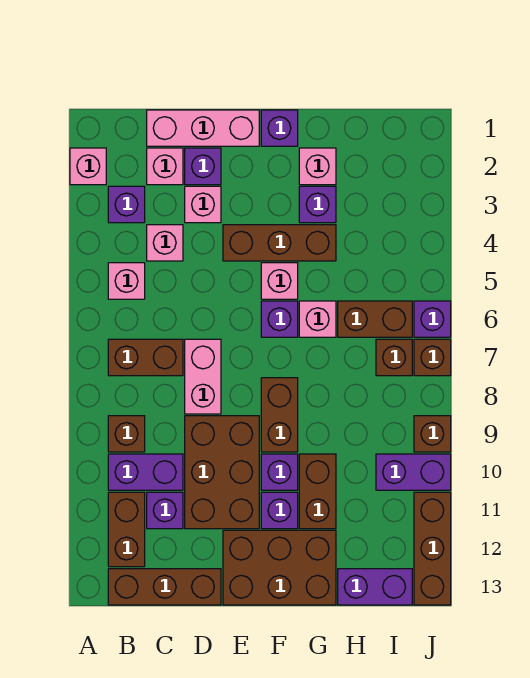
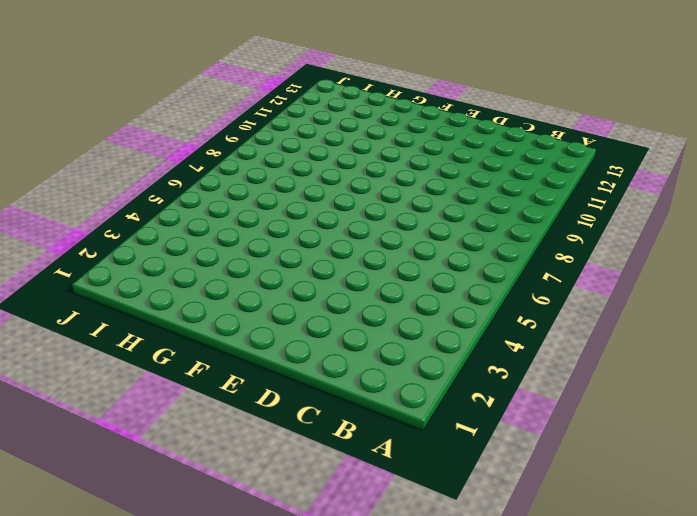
none -> pink 1x1 brick [70,148,106,185]
none -> purple 1x1 brick [108,186,145,223]
none -> pink 1x1 brick [108,263,145,299]
none -> brown 1x2 brick [108,339,183,376]

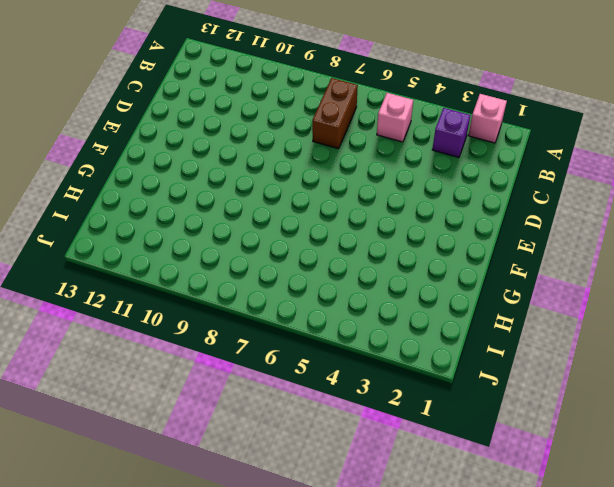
none -> brown 1x1 brick [108,416,145,452]
none -> purple 1x2 brick [108,454,183,490]
none -> brown 1x2 brick [108,492,145,567]
none -> brown 1x3 brick [108,569,221,605]

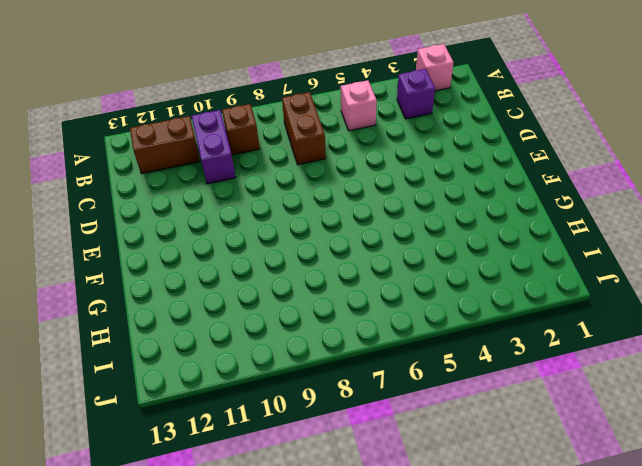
none -> brown 1x3 brick [108,569,221,605]
none -> pink 1x3 brick [147,110,259,146]
none -> pink 1x1 brick [147,148,183,185]
none -> pink 1x1 brick [147,225,183,261]

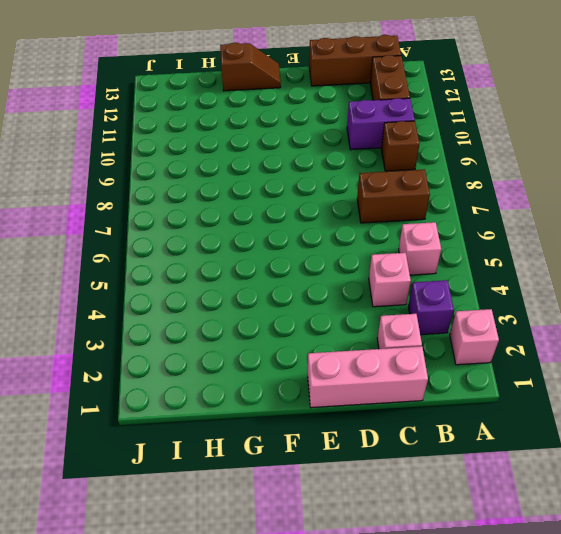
brown 1x2 slope [220,43,281,91] -> brown 2x3 brick [223,530,336,605]
none -> purple 1x1 brick [147,492,183,529]
none -> purple 1x1 brick [185,148,221,185]
none -> pink 1x1 brick [185,186,221,223]
none -> pink 1x2 brick [185,339,221,414]

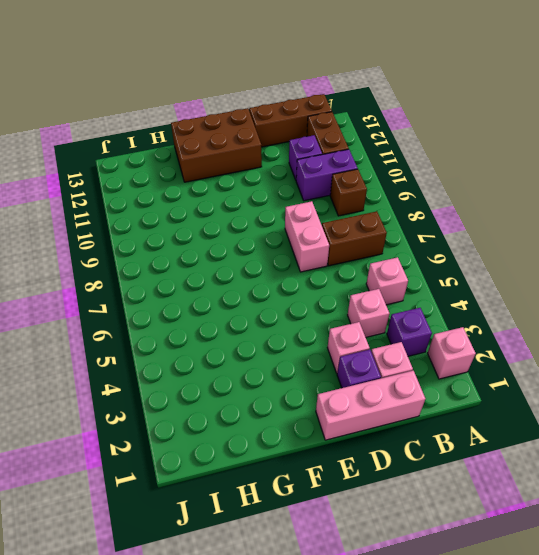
none -> brown 2x3 brick [185,416,259,529]
none -> brown 1x3 brick [223,225,336,261]
none -> purple 1x1 brick [261,110,298,146]
none -> pink 1x1 brick [261,263,298,299]

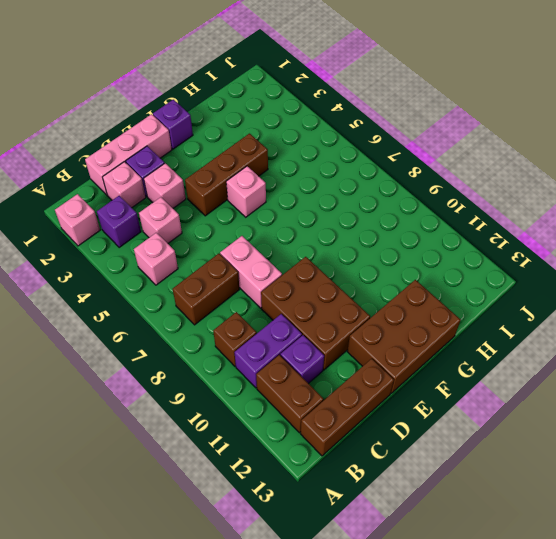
none -> purple 1x1 brick [261,301,298,337]
none -> brown 1x2 brick [261,378,298,452]
none -> purple 1x1 brick [261,454,298,490]
none -> purple 1x1 brick [261,492,298,529]

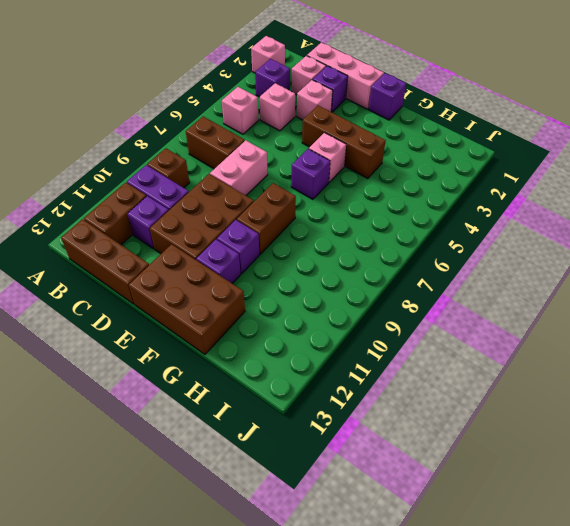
none -> pink 1x1 brick [299,148,336,185]
none -> purple 1x1 brick [299,186,336,223]
none -> pink 1x1 brick [299,301,336,337]
none -> brown 1x2 brick [299,454,336,529]

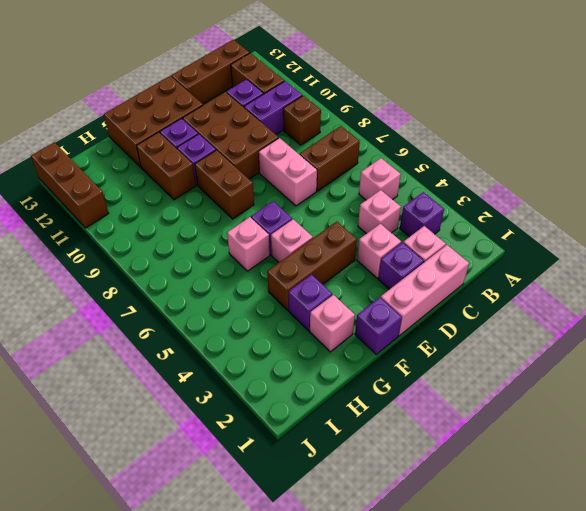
none -> pink 1x1 brick [70,148,106,185]
none -> brown 1x2 brick [338,301,412,337]
none -> purple 1x2 brick [338,569,412,605]
none -> brown 1x1 brick [376,339,412,376]

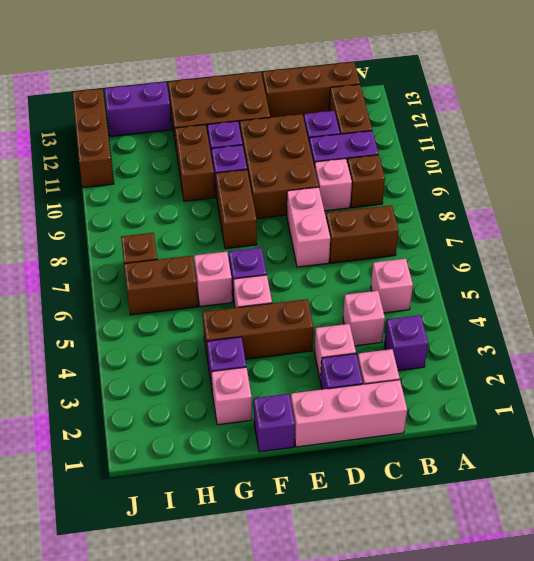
pink 1x1 brick [315,159,352,211] -> pink 1x1 brick moved to [70,148,106,185]
none -> purple 1x2 brick [376,454,451,490]
none -> purple 1x1 brick [414,301,451,337]
none -> brown 1x1 brick [414,339,451,376]
none -> brown 1x1 brick [414,416,451,452]

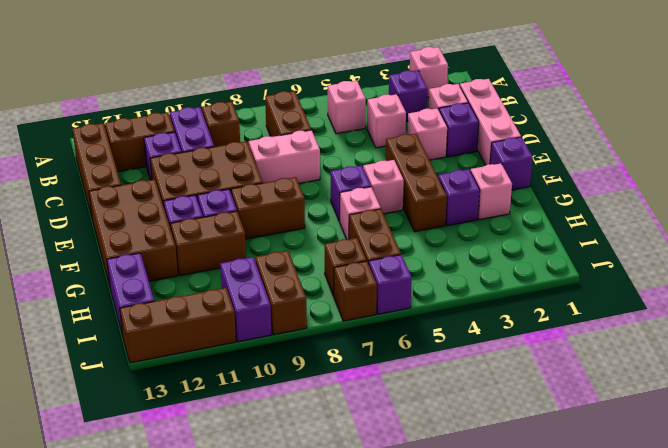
brown 1x2 brick [255,251,307,335] -> brown 1x1 brick [414,416,451,452]

